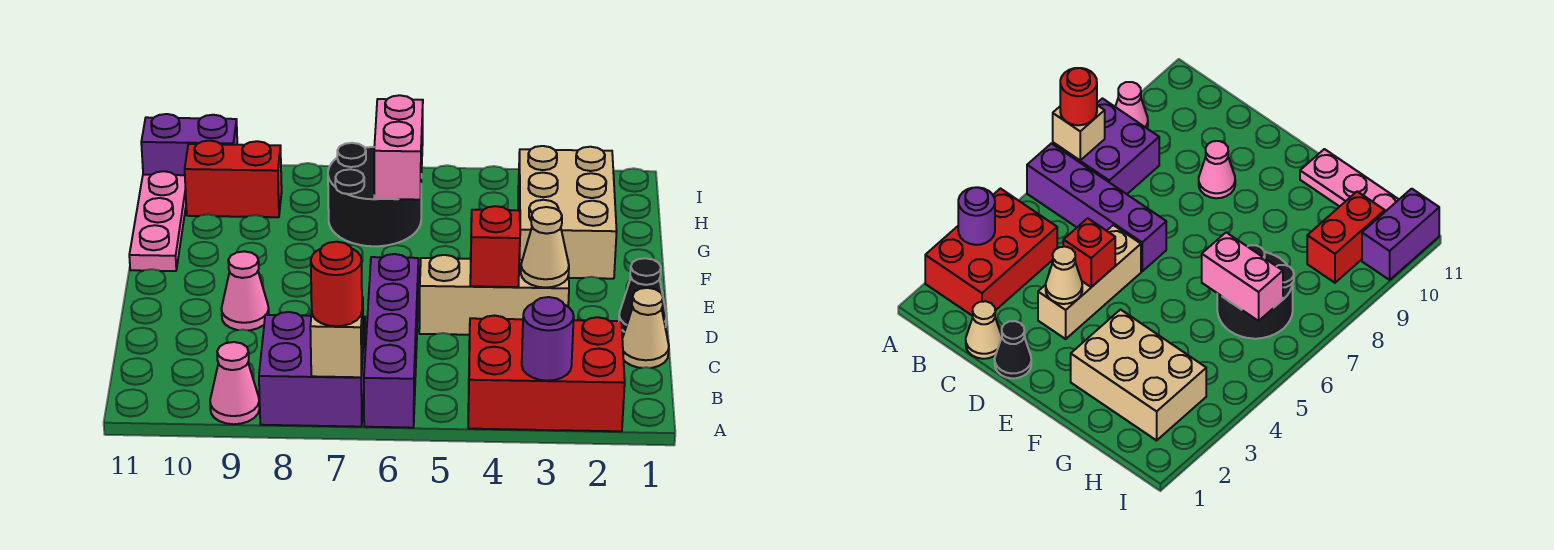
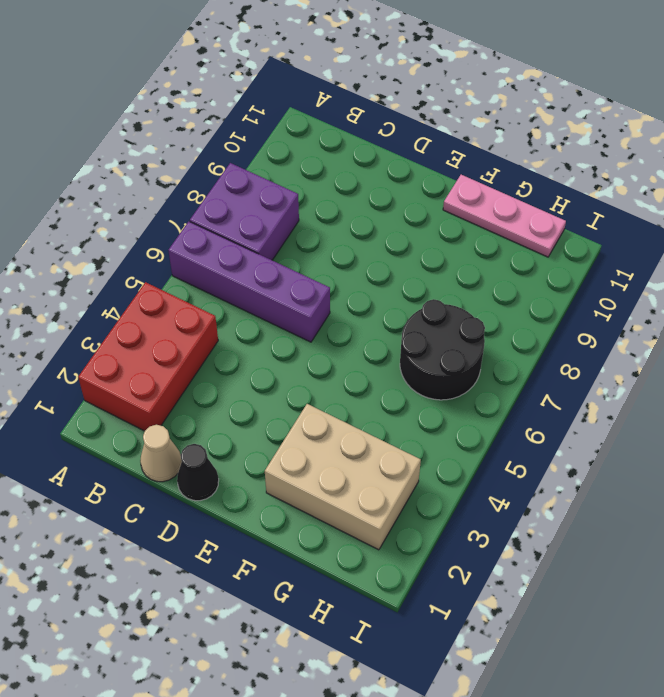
none -> pink 1x1 cone [210,342,259,424]
none -> tan 1x3 brick [419,255,569,335]
none -> pink 1x1 cone [221,251,269,330]

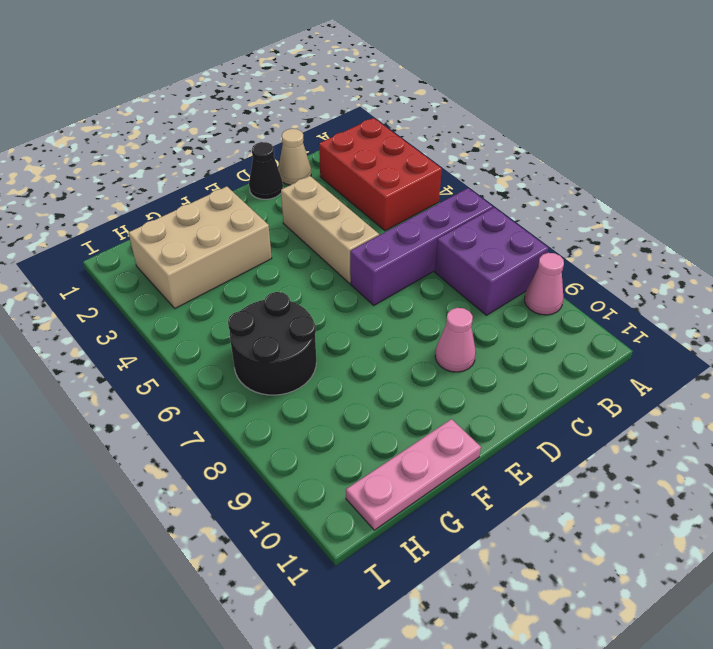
none -> red 1x2 brick [185,141,282,217]
none -> purple 1x2 brick [141,114,237,175]
none -> purple 1x1 round brick [522,297,574,381]

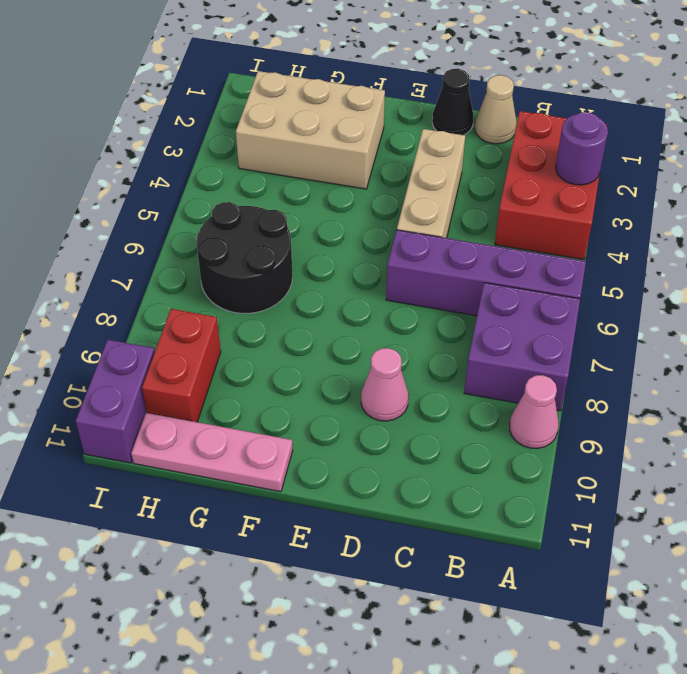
none -> tan 1x1 brick [310,297,363,377]
none -> tan 1x1 cone [521,207,569,288]
none -> red 1x1 brick [470,206,520,287]

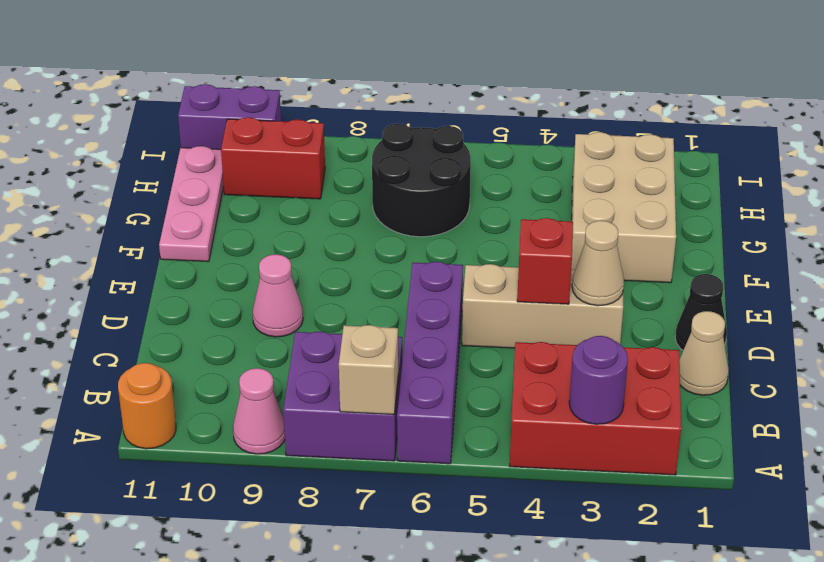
orange 1x1 round brick [118,363,176,449] -> none
none -> pink 1x2 brick [374,95,423,200]
none -> red 1x1 round brick [311,242,362,326]

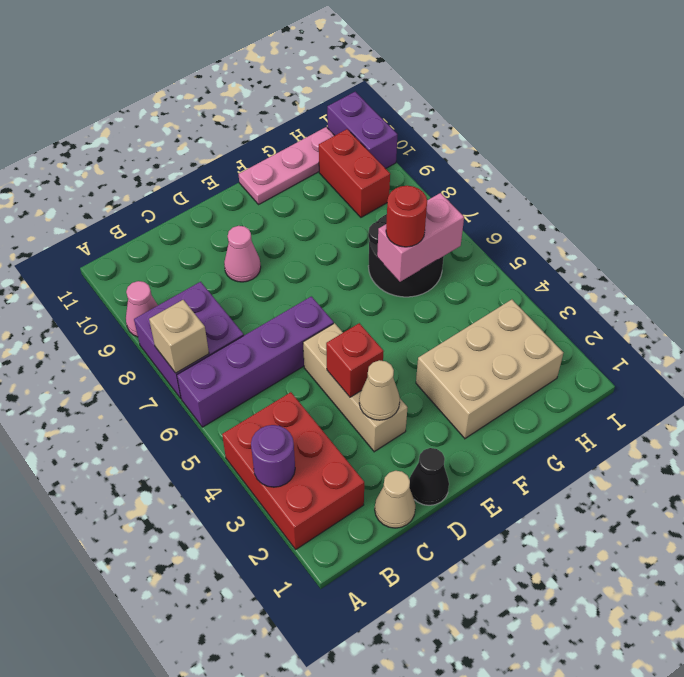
red 1x1 round brick [386,186,427,247] -> red 1x1 round brick moved to [311,242,362,326]

